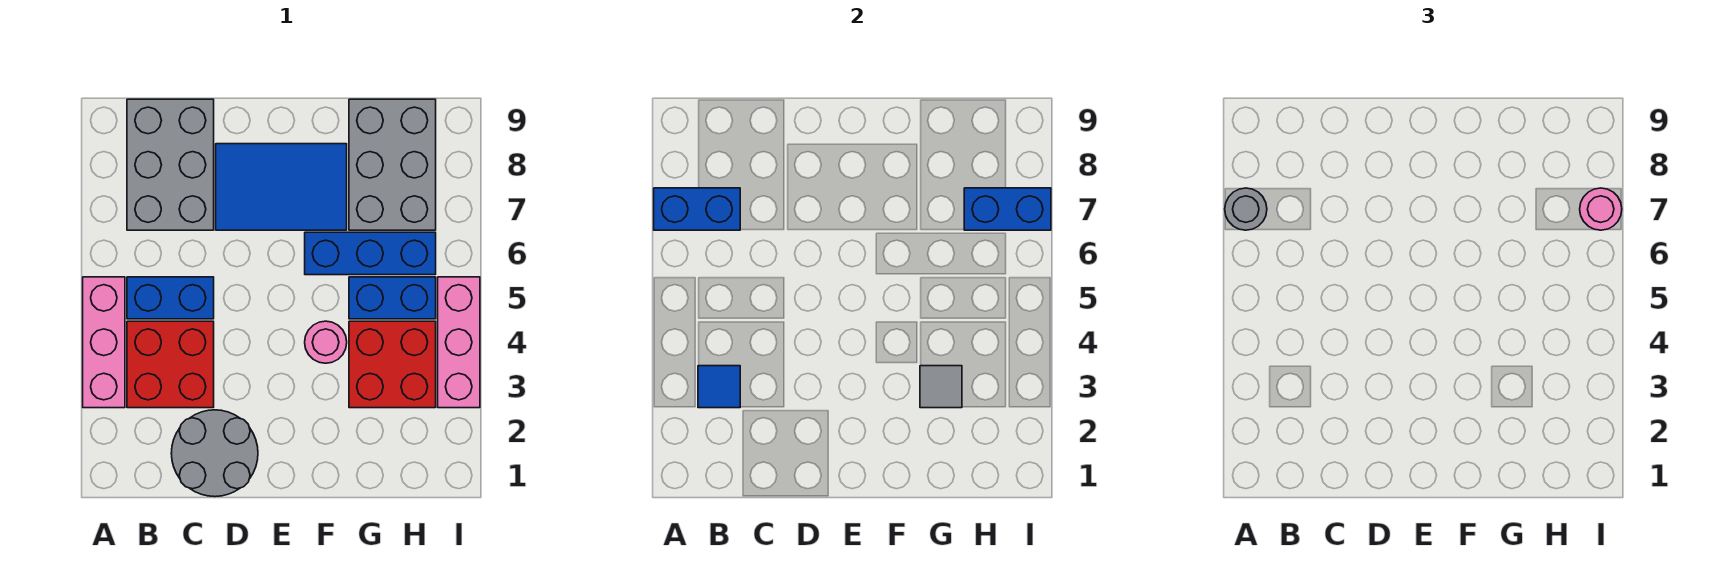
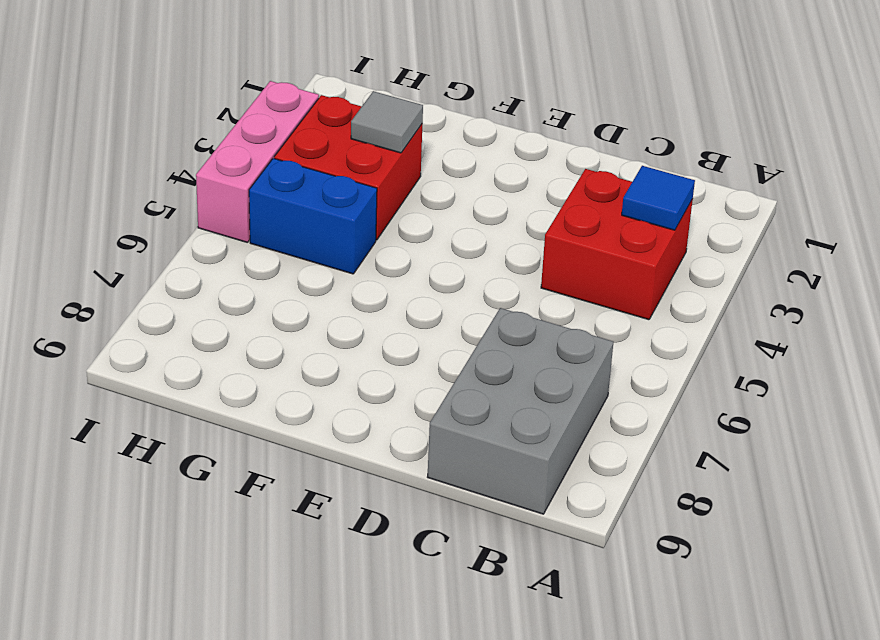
none -> pink 1x3 brick [83,277,125,408]
none -> blue 1x2 brick [127,277,214,319]
none -> grey 2x2 round brick [171,410,258,497]

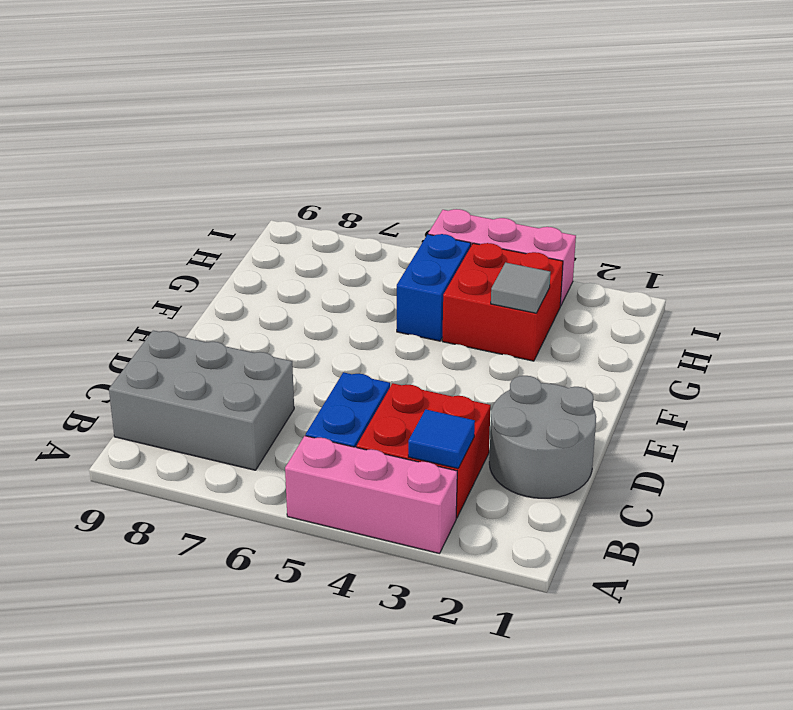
none -> blue 2x3 tile [216,144,347,230]
none -> pink 1x1 round brick [305,321,347,363]
none -> blue 1x3 brick [305,232,436,275]

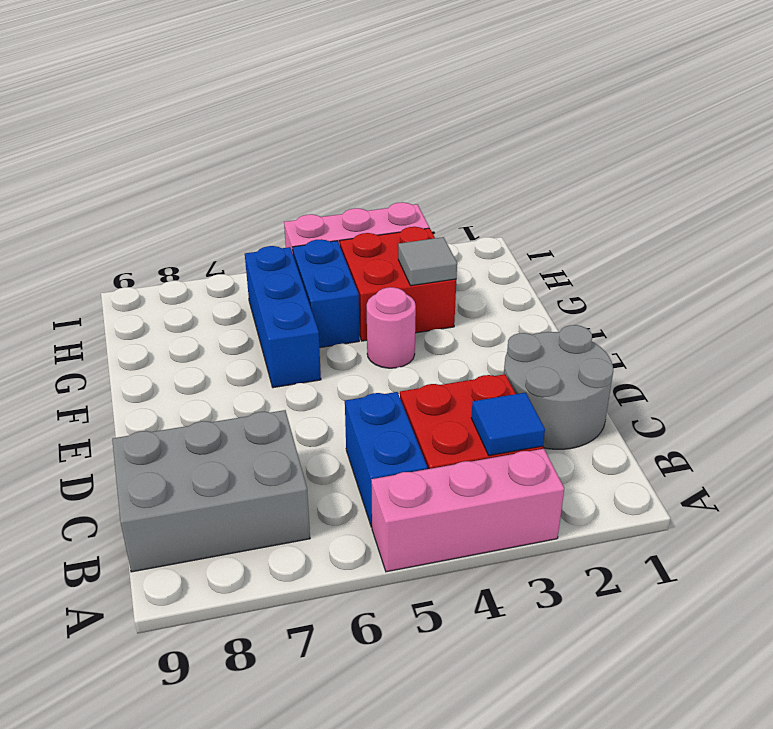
none -> blue 2x3 tile [216,144,347,230]
none -> grey 2x3 brick [349,99,436,230]
none -> blue 1x2 brick [654,188,740,230]

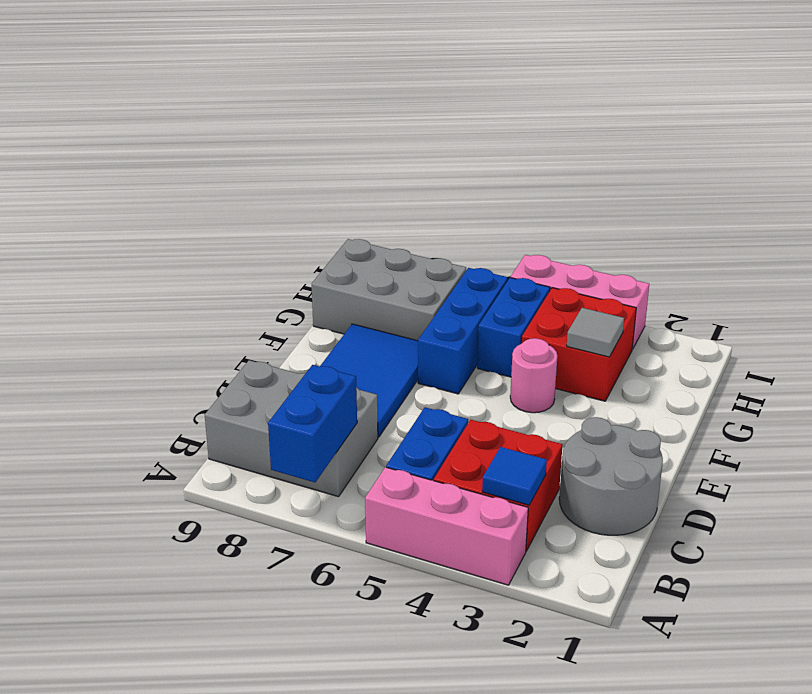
none -> blue 1x2 brick [964,188,1051,230]
none -> grey 1x1 round brick [1225,188,1267,230]
none -> pink 1x1 round brick [1580,188,1622,230]

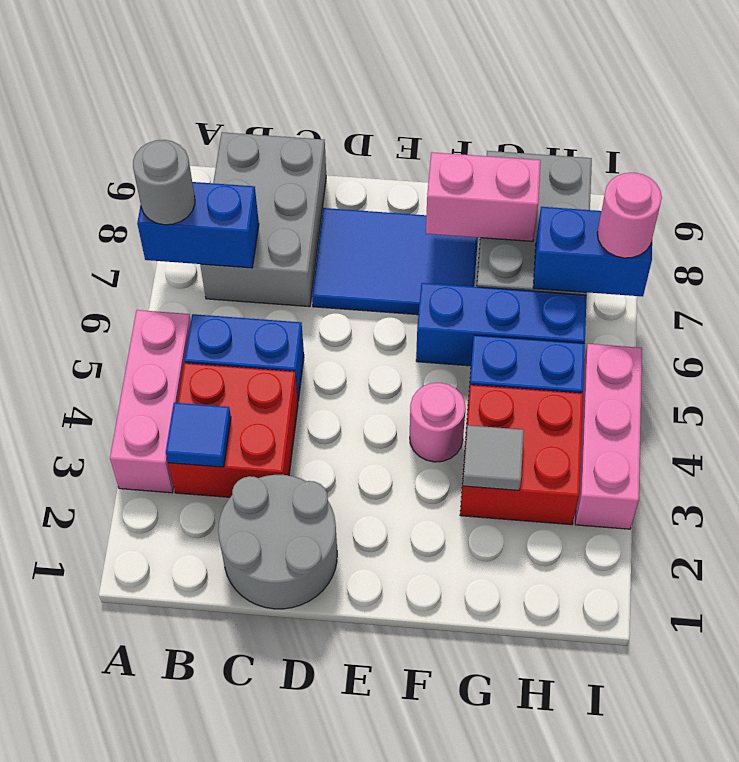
pink 1x2 brick [426,152,541,241] -> none

